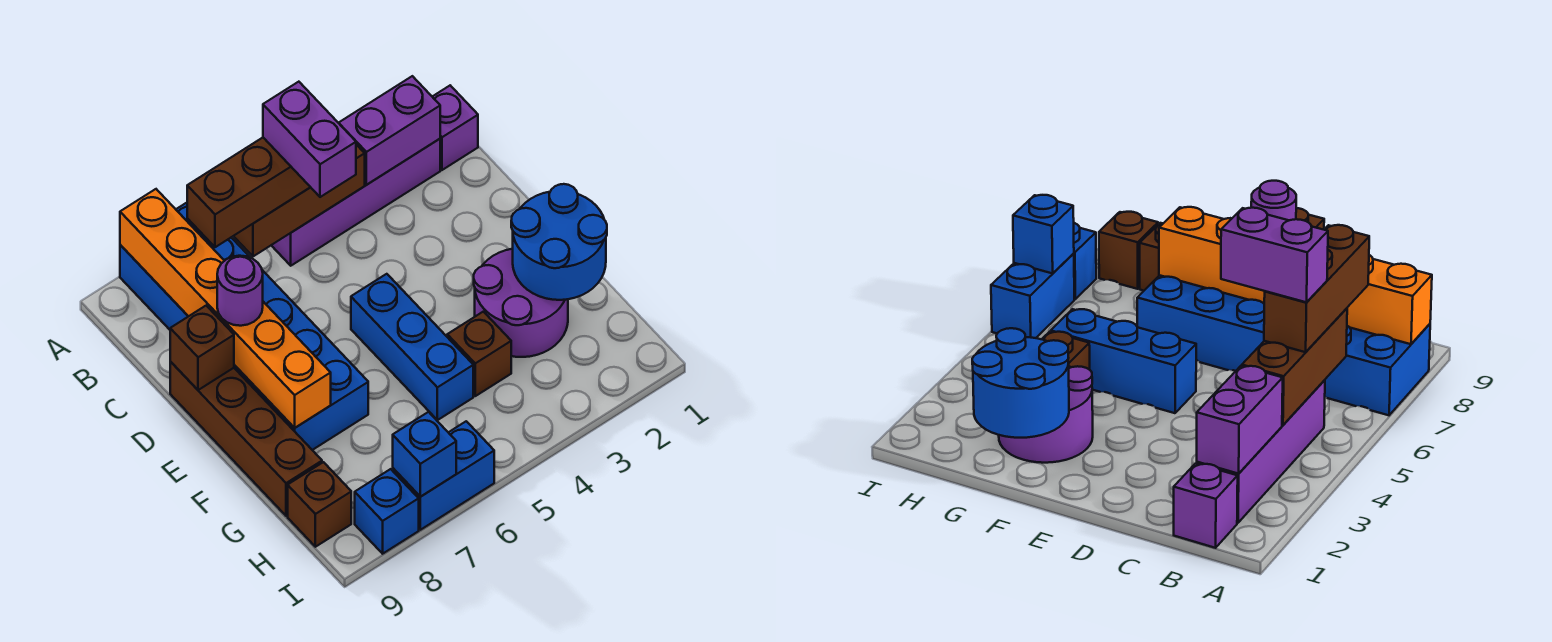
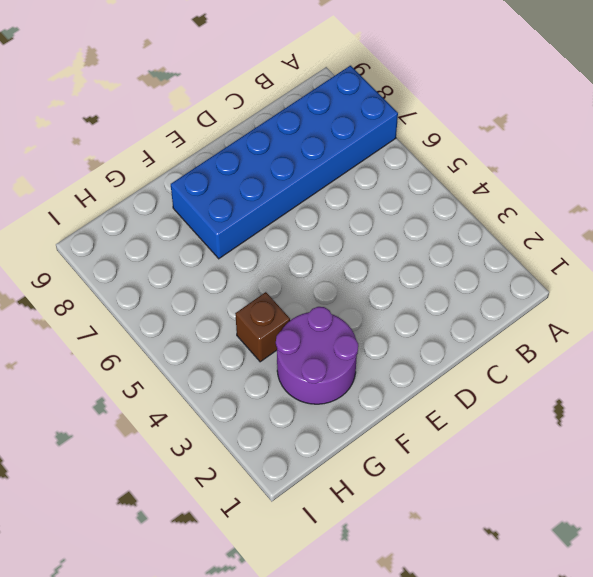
none -> purple 1x1 brick [432,86,478,170]
none -> purple 1x4 brick [271,139,440,266]
none -> brown 1x4 brick [170,362,322,516]

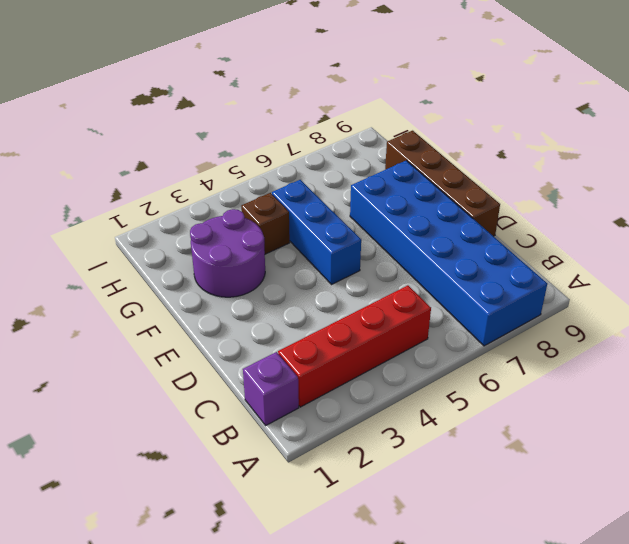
red 1x4 brick [278,285,431,407] -> purple 1x4 brick [271,139,440,266]
none -> brown 1x1 brick [288,462,351,547]
none -> blue 1x2 brick [393,421,494,530]
none -> blue 1x1 brick [355,469,419,554]

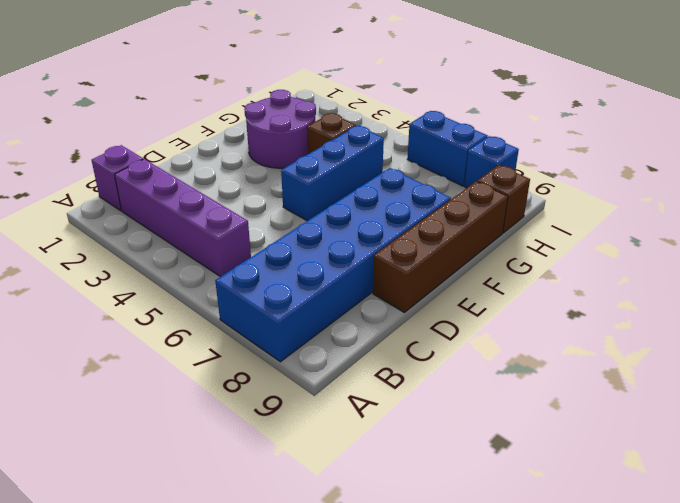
none -> orange 1x6 brick [120,189,331,428]
none -> purple 1x2 brick [339,76,440,185]
none -> brown 1x3 brick [234,145,365,256]

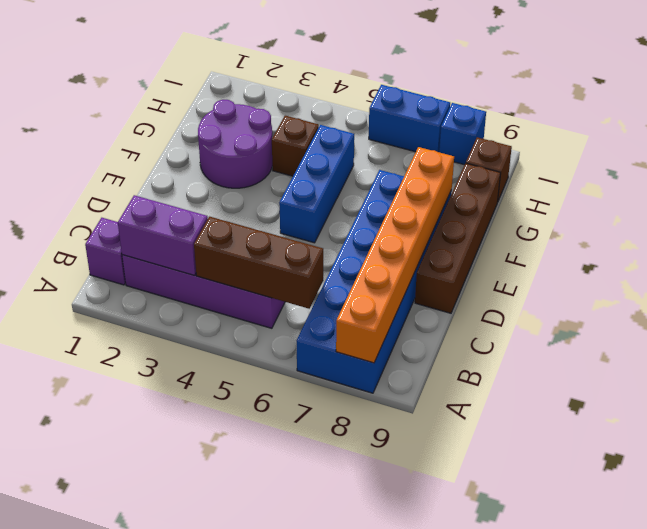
none -> brown 1x1 brick [170,306,234,390]
none -> blue 2x2 round brick [511,184,607,300]
none -> blue 1x1 brick [393,412,456,497]

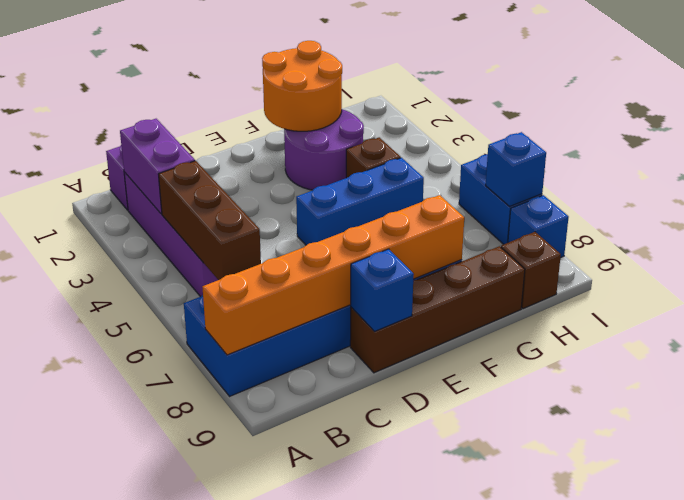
blue 1x1 brick [351,249,414,332] -> brown 1x1 brick [170,306,234,390]
orange 2x2 round brick [262,41,342,131] -> blue 2x2 round brick [511,184,607,300]
none -> brown 1x3 brick [187,138,310,247]
none -> purple 1x1 round brick [217,256,263,326]
none -> purple 1x2 brick [263,82,356,197]

